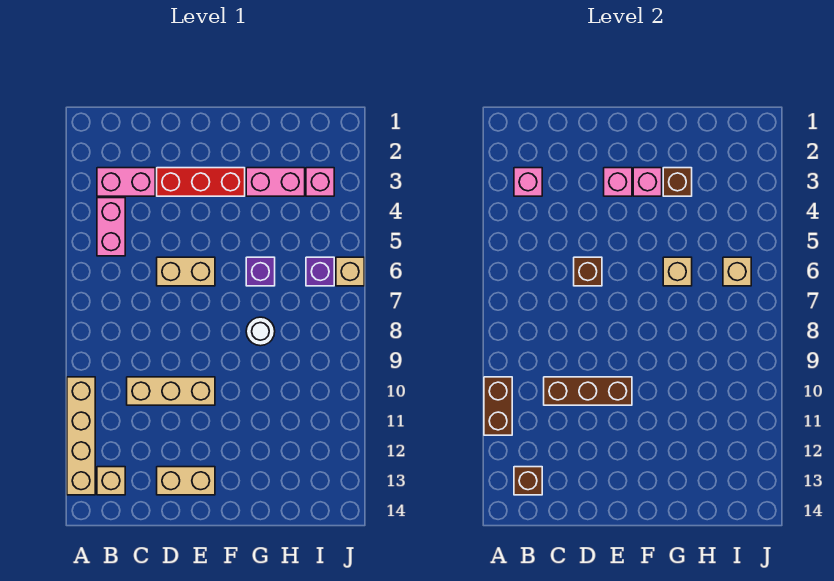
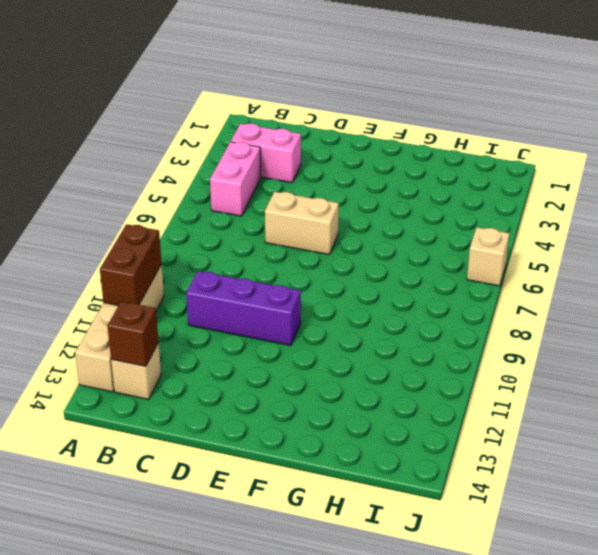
purple 1x3 brick [186,271,301,345] -> tan 1x3 brick [127,377,215,405]
none -> red 1x3 brick [157,168,245,196]
none -> tan 1x2 brick [157,467,215,495]
none -> pink 1x2 brick [246,168,305,196]

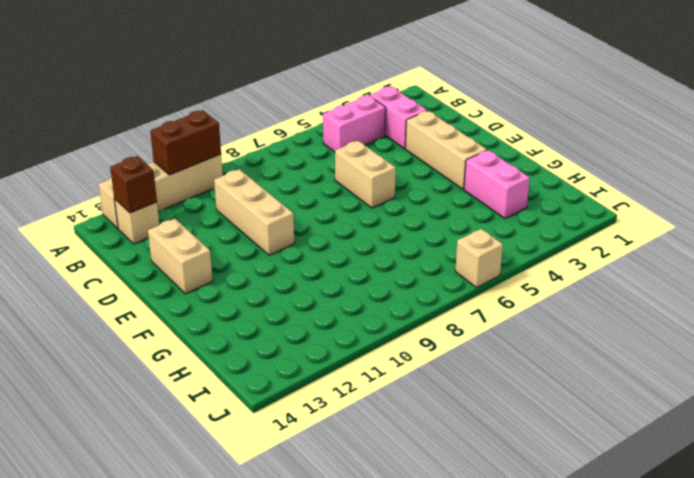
tan 1x3 brick [405,111,487,189] -> red 1x3 brick [157,168,245,196]
none -> purple 1x1 brick [246,257,275,286]
none -> white 1x1 round brick [246,317,275,346]
none -> pink 1x1 brick [306,168,334,196]

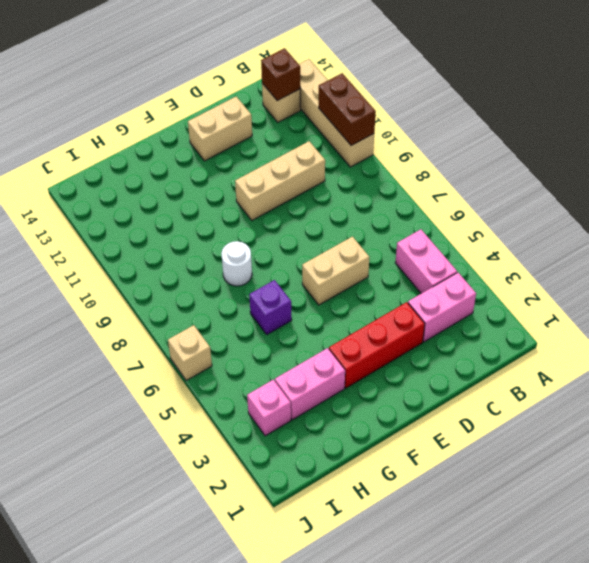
none -> purple 1x1 brick [306,257,334,286]
none -> pink 1x1 brick [514,168,542,196]
none -> brown 1x3 brick [544,377,632,405]

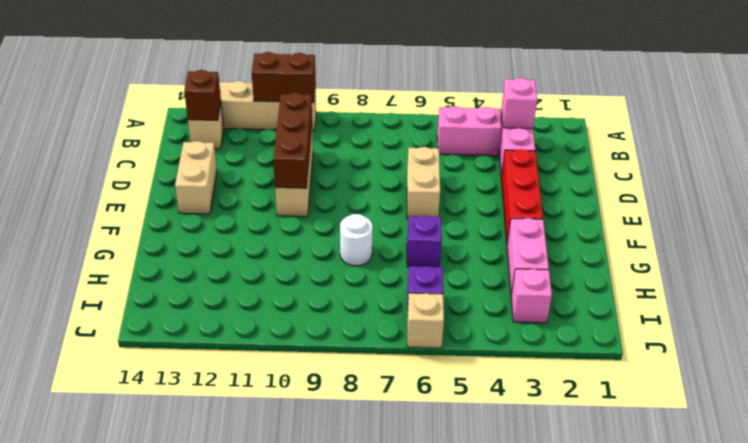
none -> brown 1x1 brick [574,257,602,286]
none -> pink 1x1 brick [604,168,632,196]
none -> pink 1x1 brick [633,168,662,196]

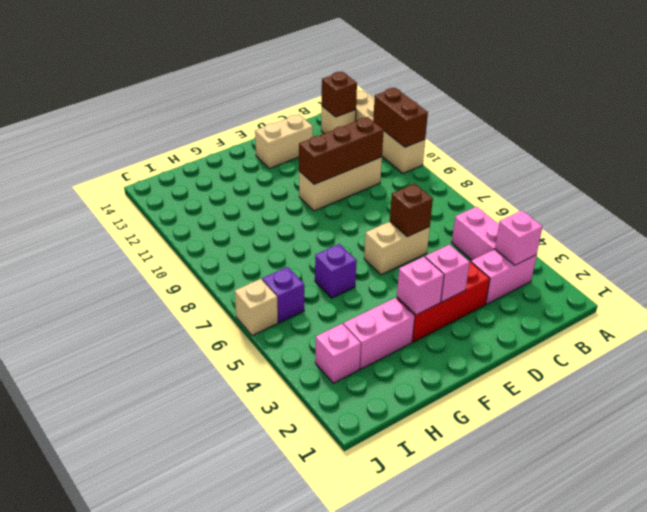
none -> white 1x1 round brick [246,317,275,346]
none -> brown 1x1 brick [663,168,692,196]
none -> tan 1x1 brick [663,257,692,286]

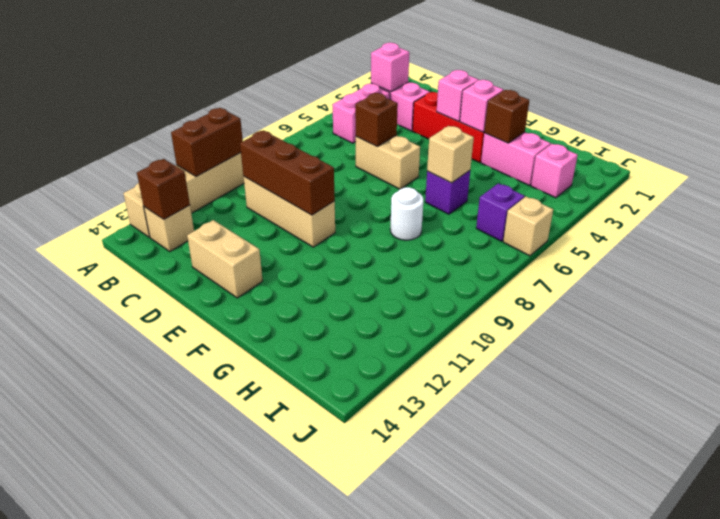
none -> tan 1x1 brick [723,257,751,286]

